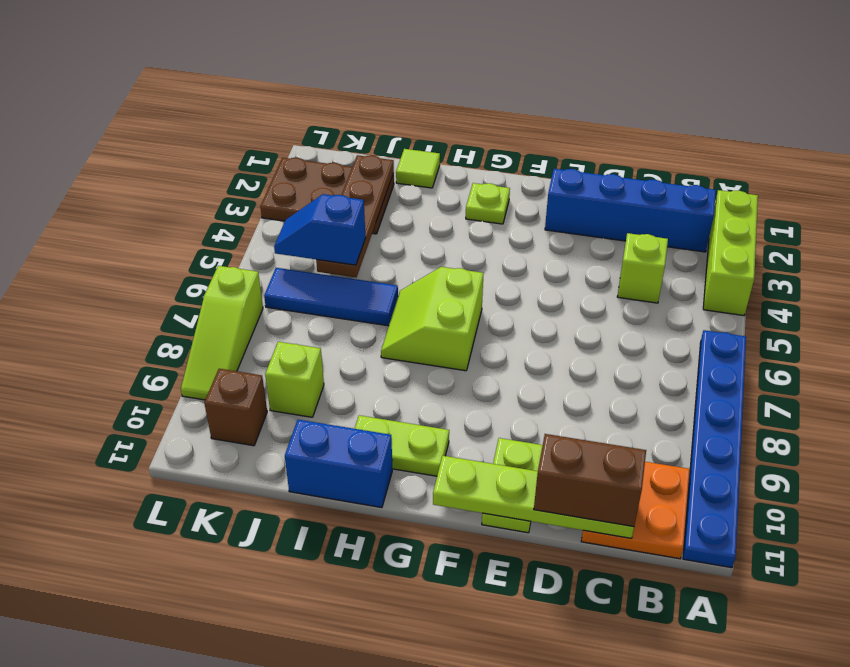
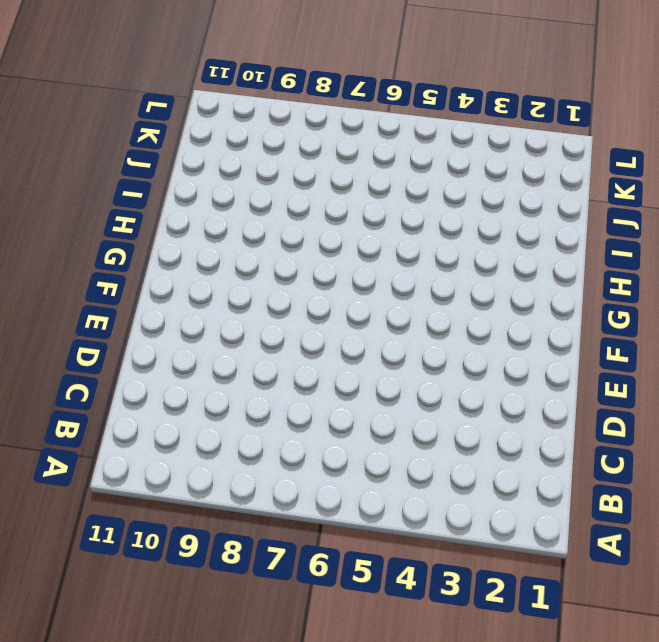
none -> lime 1x3 brick [703,190,758,316]
none -> blue 1x6 plate [683,330,746,568]
none -> blue 1x4 brick [545,169,716,252]

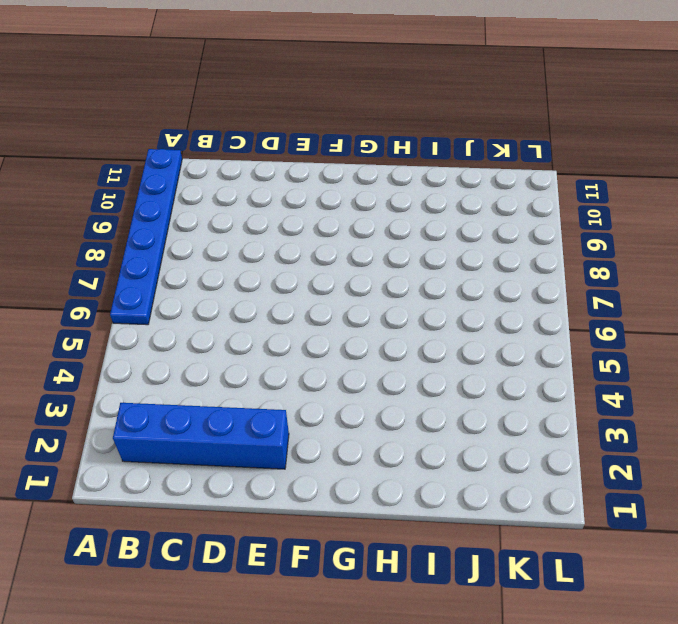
none -> lime 1x3 brick [703,190,758,316]
none -> orange 2x2 plate [581,462,690,559]
none -> lime 1x1 brick [617,233,668,303]

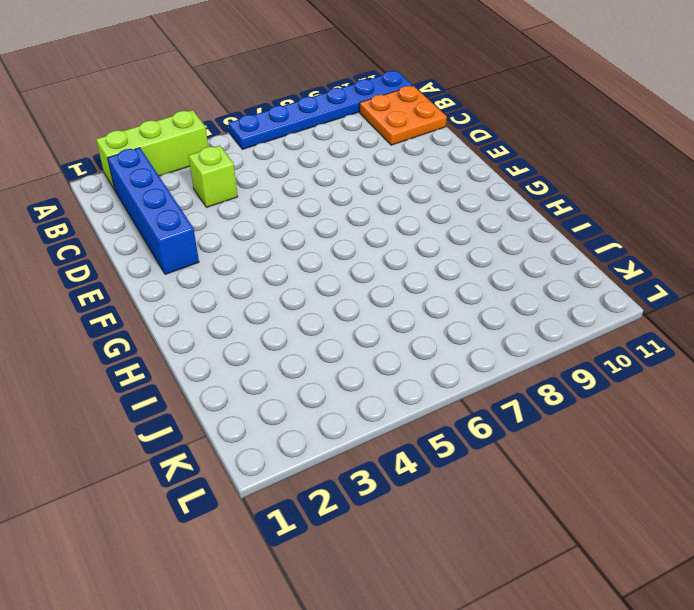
none -> lime 1x2 plate [482,438,543,533]
none -> lime 1x1 plate [466,183,510,224]
none -> lime 2x2 slope [381,267,484,371]

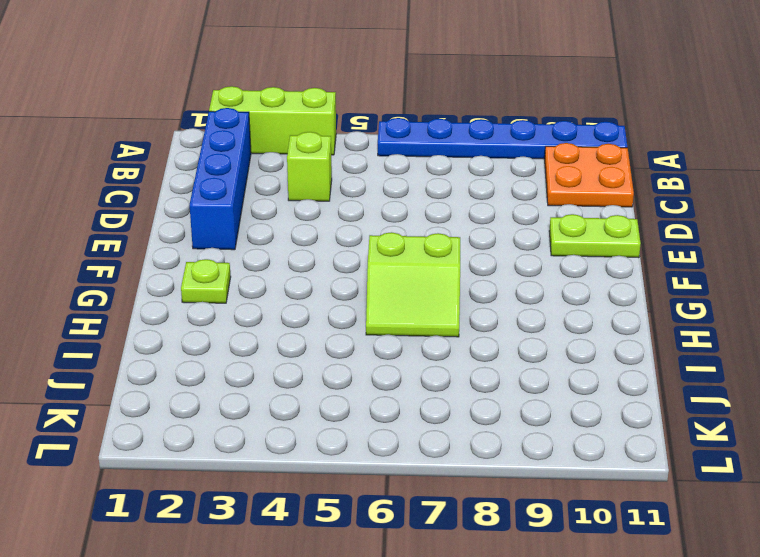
none -> lime 1x2 plate [355,415,449,476]
none -> blue 1x2 brick [285,420,392,508]
none -> lime 1x1 tile [396,149,440,188]

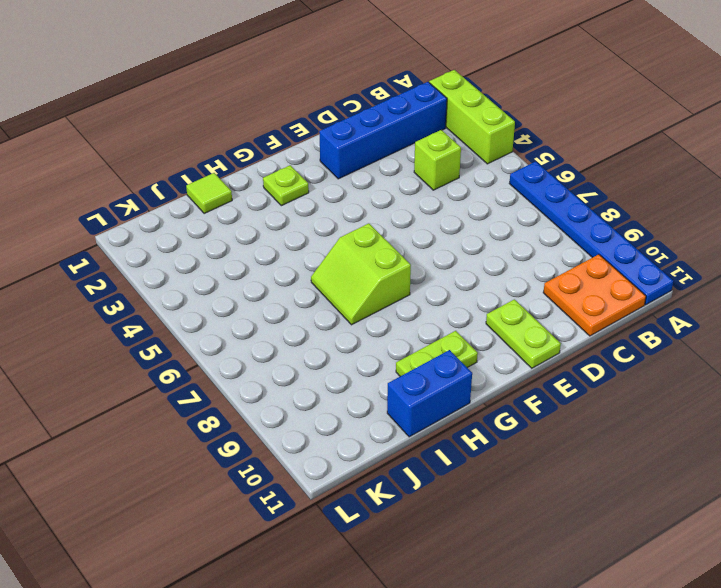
none -> blue 1x3 tile [264,268,398,326]
none -> brown 2x3 plate [260,158,394,234]
none -> lime 1x1 brick [265,342,324,417]

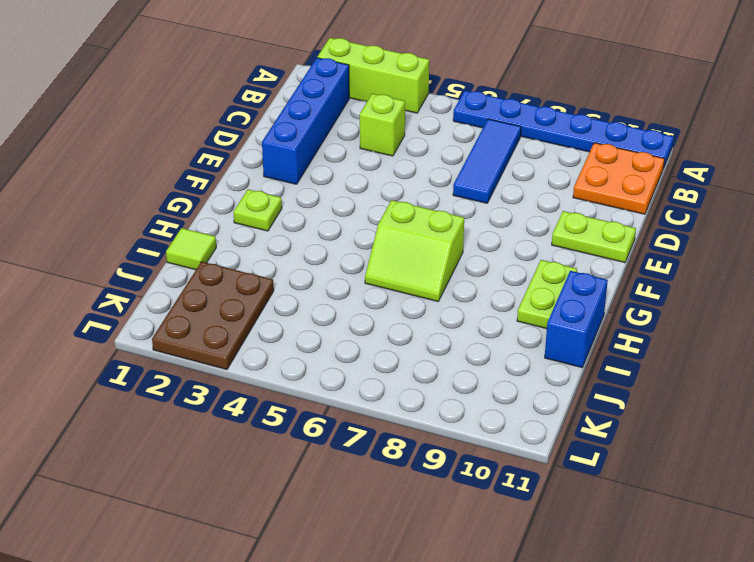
blue 1x3 tile [453,119,521,203] -> blue 1x3 tile moved to [264,268,398,326]
none -> lime 1x1 brick [265,342,324,417]
none -> brown 1x1 brick [204,369,267,446]
none -> lime 1x3 slope [181,266,263,400]

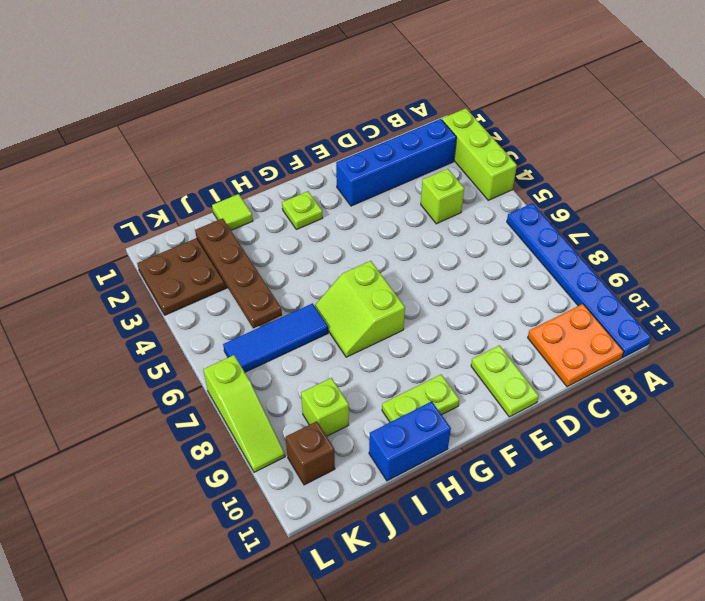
none -> lime 1x4 plate [433,456,634,538]
none -> brown 1x2 brick [534,434,646,527]
none -> blue 1x2 slope [274,194,366,265]

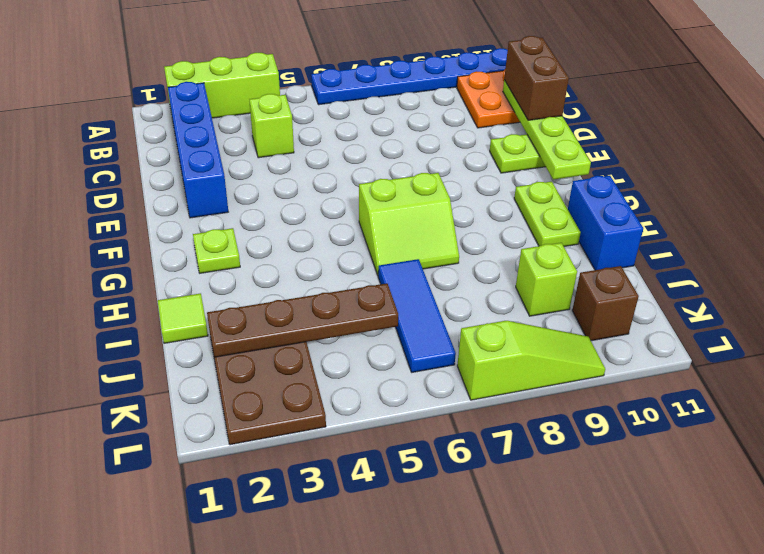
none -> blue 1x2 slope [274,194,366,265]

